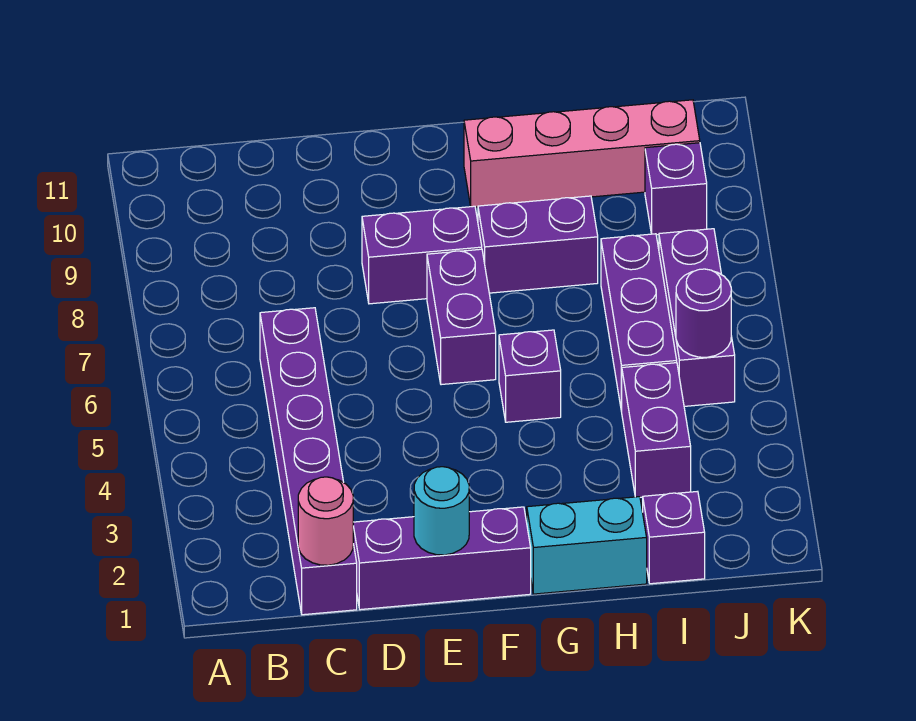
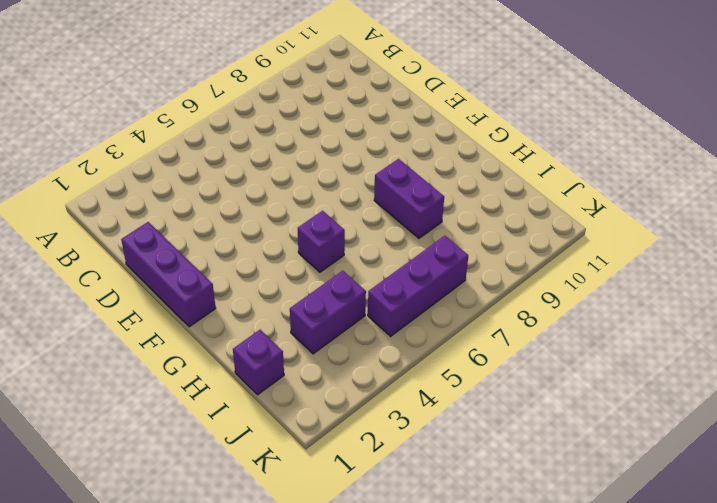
none -> purple 1x6 brick [260,308,357,615]
none -> purple 1x2 brick [362,206,482,304]
none -> purple 1x2 brick [427,249,496,385]

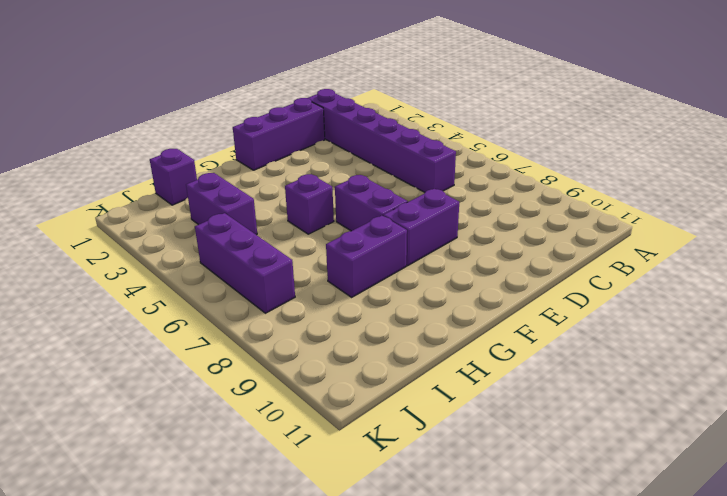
none -> cyan 1x2 brick [527,497,647,594]
none -> pink 1x4 brick [464,100,700,207]
none -> purple 1x3 brick [601,234,677,412]

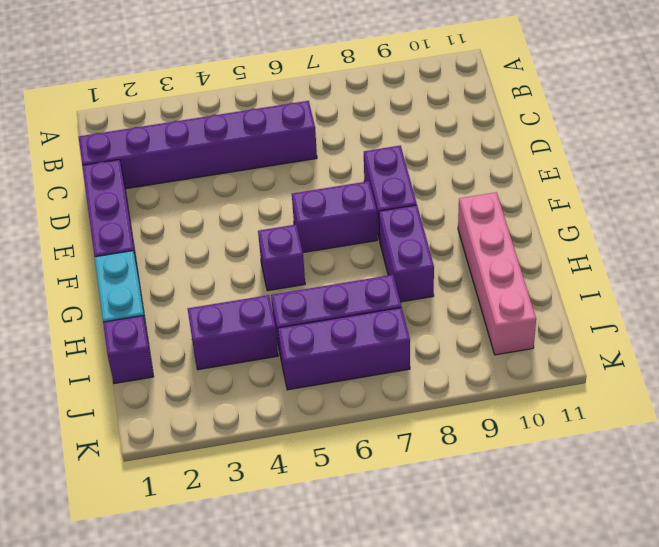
none -> purple 1x1 brick [645,143,707,235]
none -> pink 1x1 round brick [298,477,353,565]
none -> cyan 1x1 round brick [414,467,469,555]

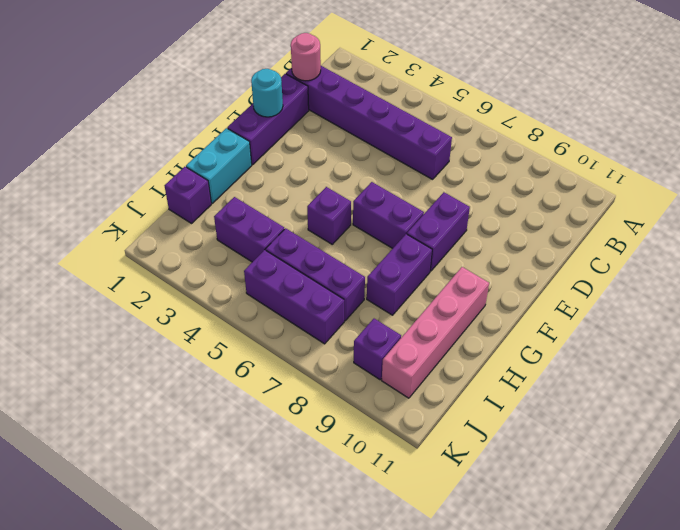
none -> purple 1x1 round brick [676,269,731,357]

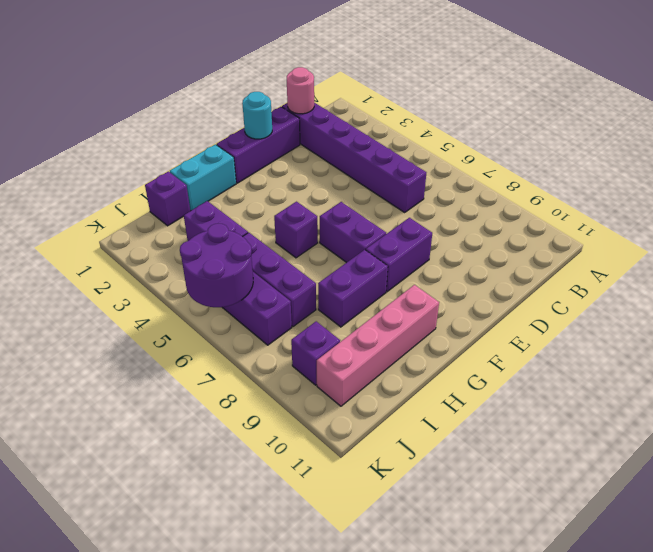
purple 2x2 round brick [180,224,253,307] -> purple 1x1 round brick [676,269,731,357]

